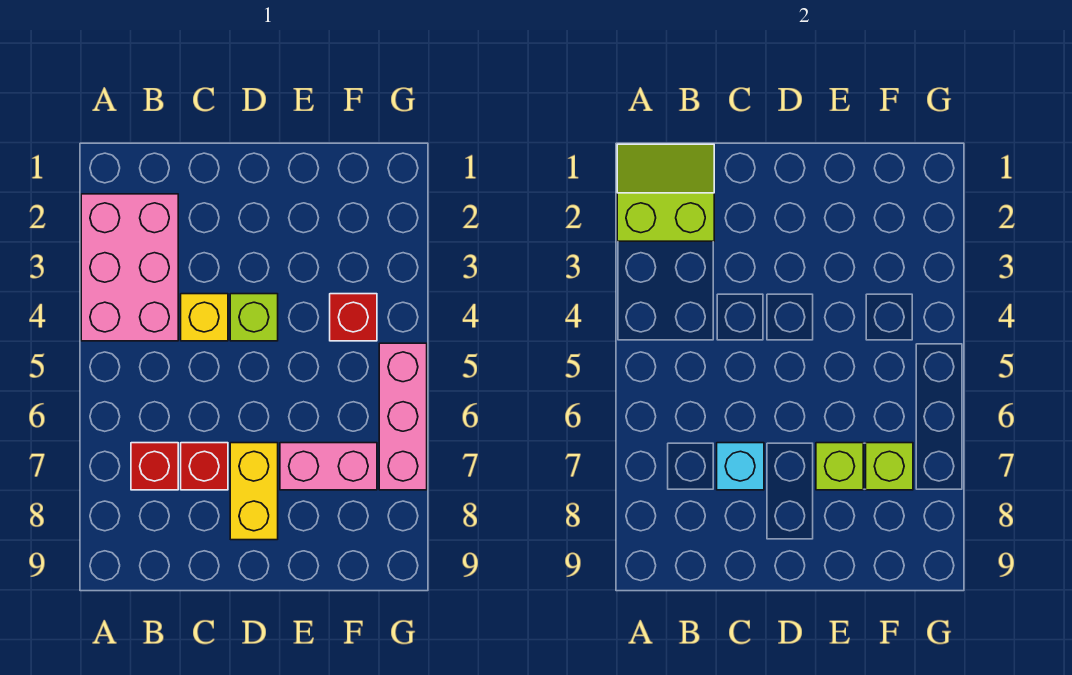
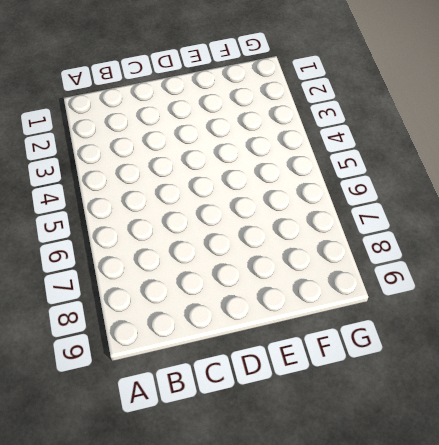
none -> pink 2x3 brick [81,194,178,341]
none -> red 1x1 brick [131,443,178,490]
none -> yellow 1x1 brick [181,294,228,341]

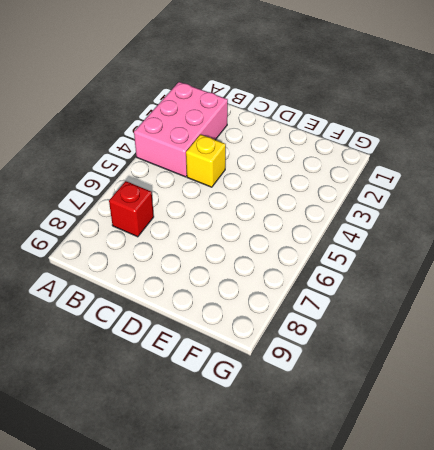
none -> red 1x1 brick [181,443,228,490]
none -> lime 1x1 brick [230,294,278,341]
none -> yellow 1x2 brick [230,443,278,540]

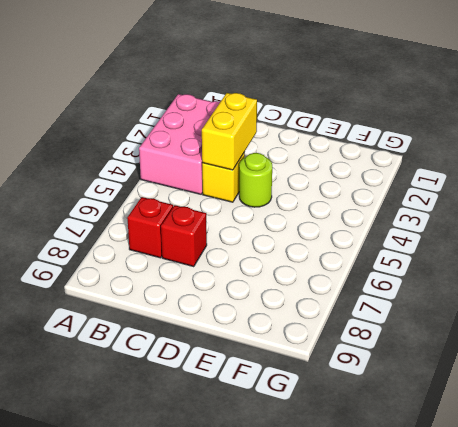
yellow 1x2 brick [202,93,257,170] -> yellow 1x2 brick moved to [230,443,278,540]
lime 1x1 round brick [239,153,272,207] -> lime 1x1 brick [230,294,278,341]
none -> pink 1x2 brick [280,443,377,490]
none -> red 1x1 brick [330,294,377,341]
none -> pink 1x3 brick [379,343,427,490]

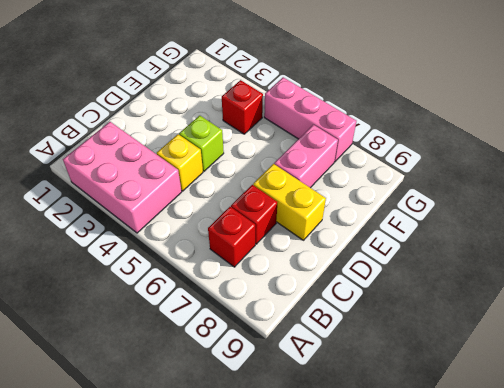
none -> lime 2x2 slope [617,144,714,241]
none -> cyan 1x1 brick [717,443,764,490]
none -> lime 1x1 brick [816,443,863,490]

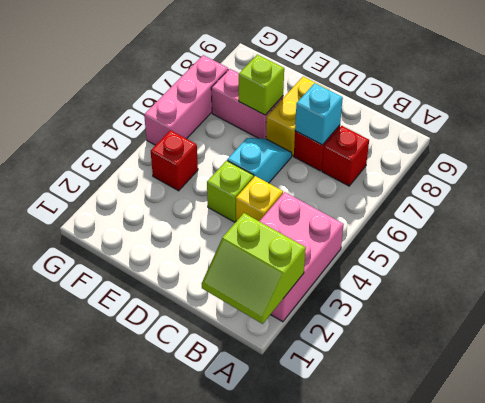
cyan 1x2 slope [227,138,292,183] -> none
none -> lime 1x1 brick [866,443,913,490]

